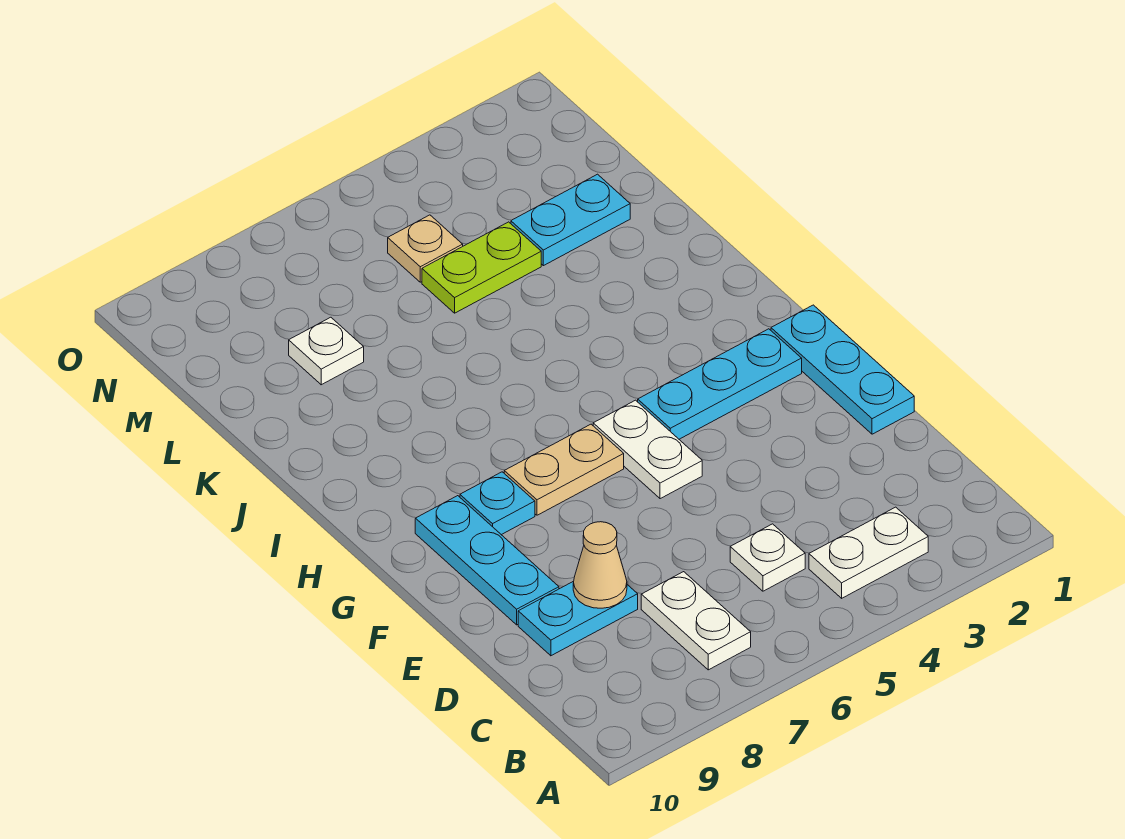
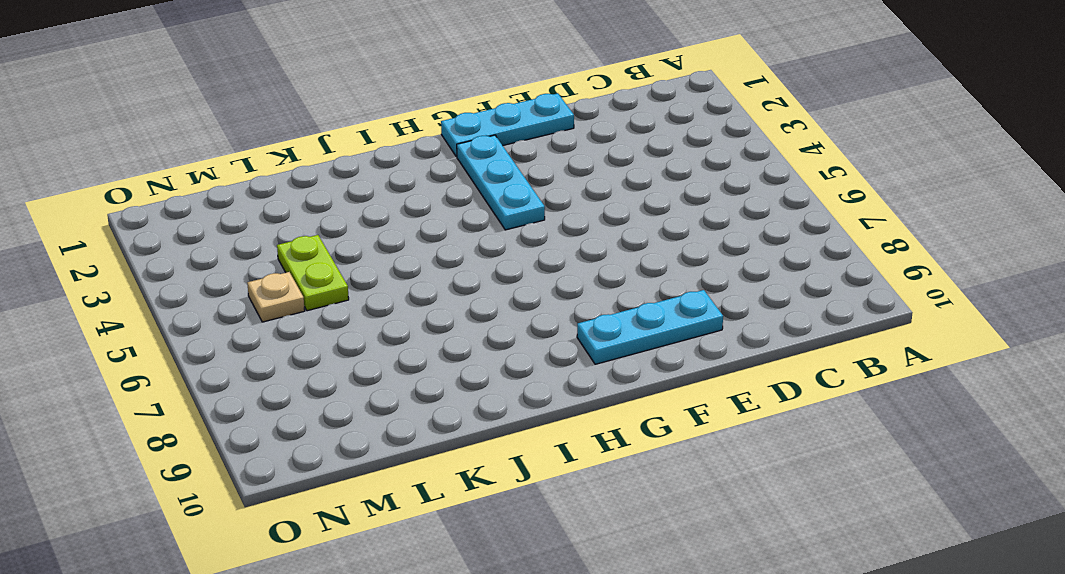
none -> white 1x2 plate [809,507,928,598]
none -> white 1x2 plate [641,572,751,670]
none -> white 1x1 plate [730,524,805,591]

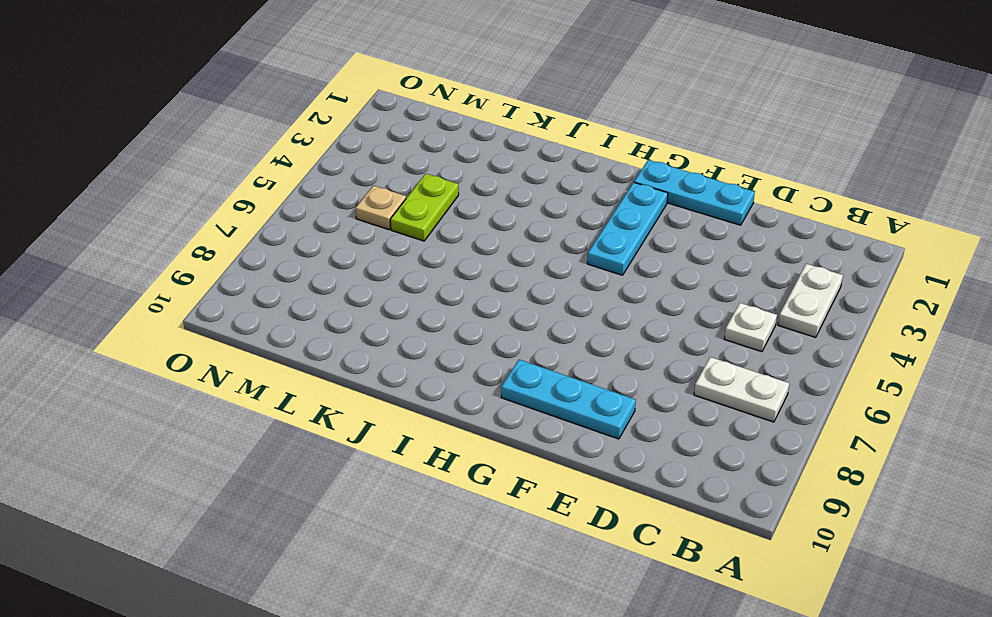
none -> cyan 1x2 plate [518,581,638,656]
none -> white 1x2 plate [593,400,702,499]
none -> tan 1x2 plate [504,424,624,515]

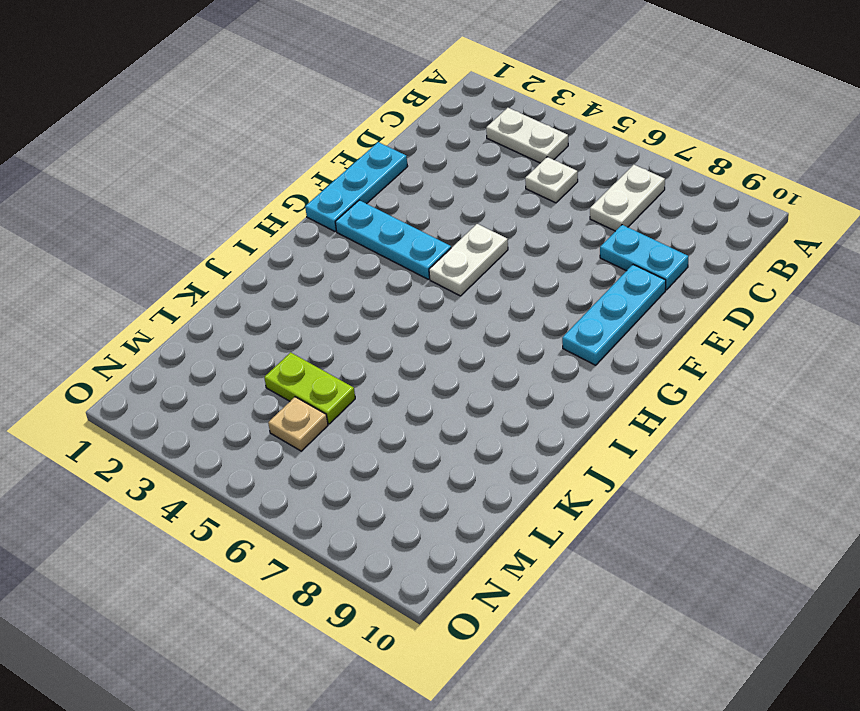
none -> tan 1x2 plate [504,424,624,515]
none -> cyan 1x1 plate [460,472,535,535]
none -> cyan 1x2 plate [511,174,630,266]

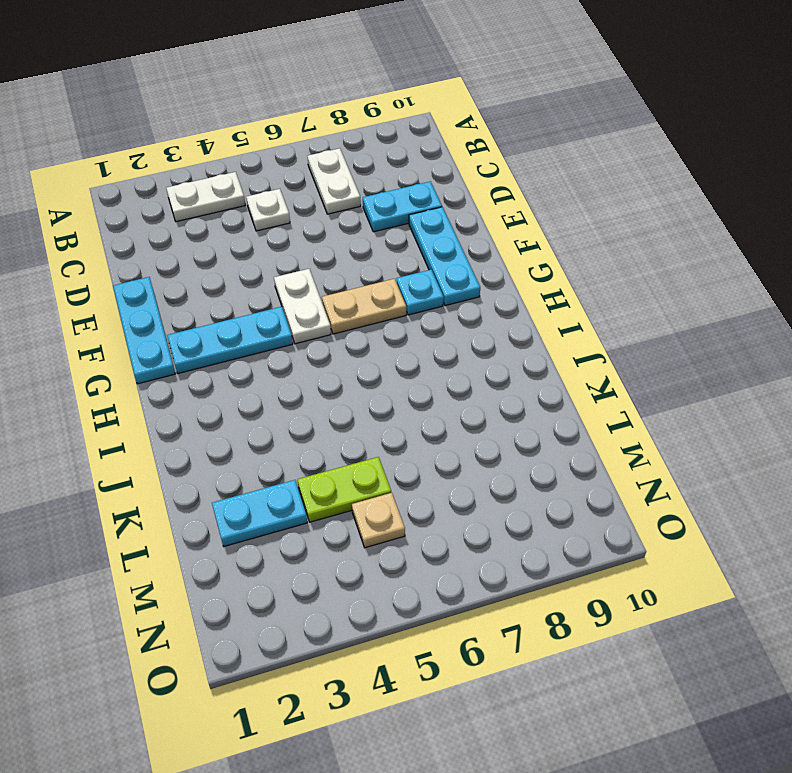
none -> white 1x1 plate [289,317,364,385]
none -> tan 1x1 cone [573,522,627,608]

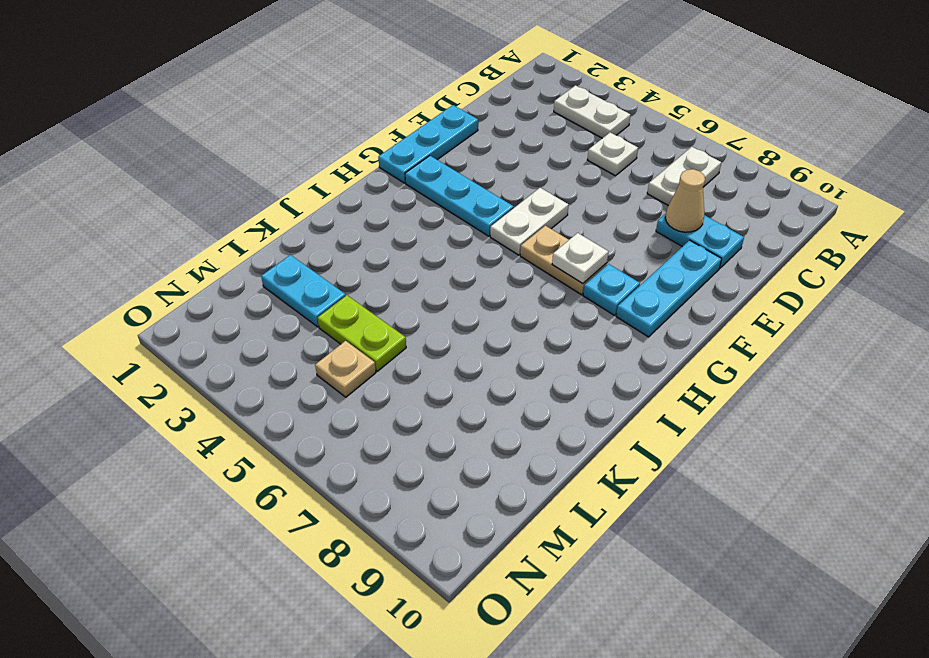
white 1x1 plate [552,233,608,283] -> white 1x1 plate moved to [289,317,364,385]

